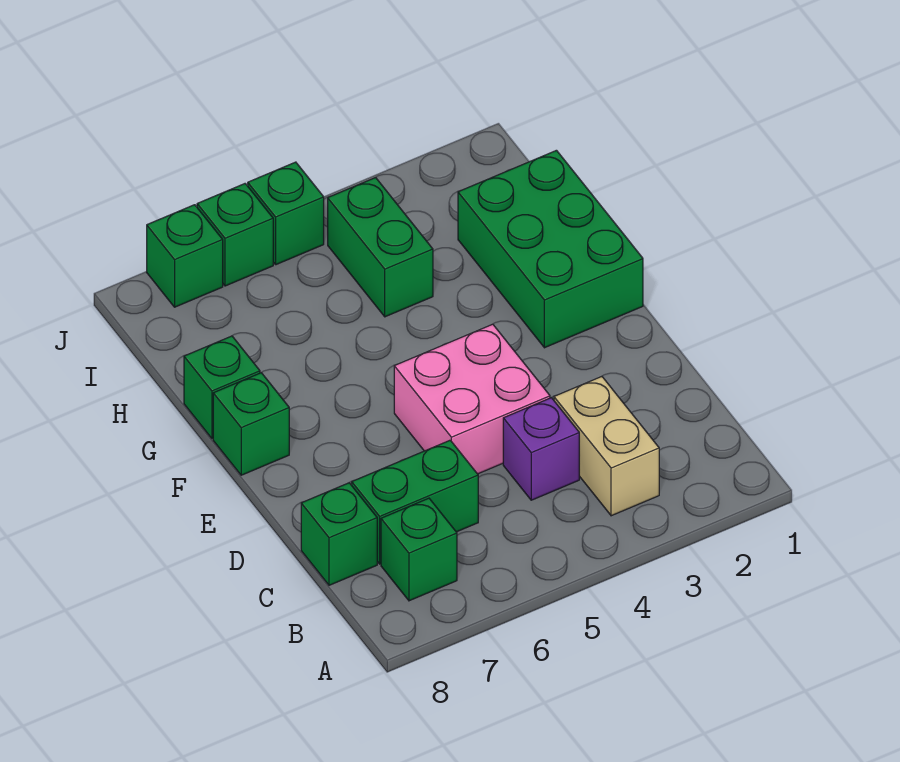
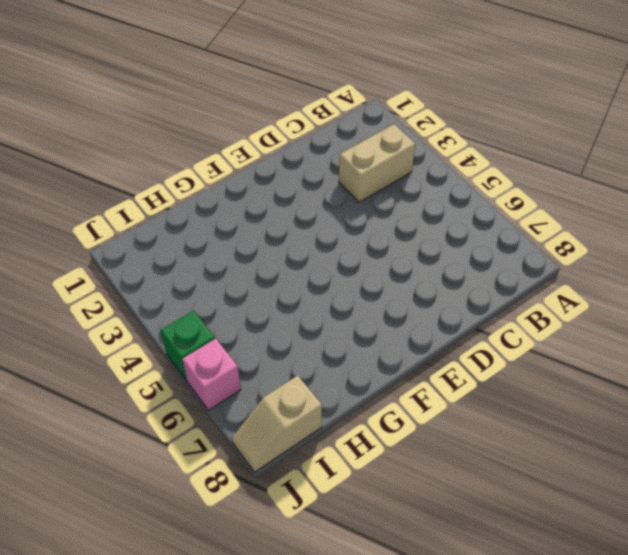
tan 1x2 slope [232,376,322,472] -> none
pink 1x1 brick [182,339,241,410] -> green 1x1 brick [197,184,273,286]
none -> green 1x1 brick [381,498,457,601]
none -> purple 1x1 brick [503,398,579,500]
none -> green 1x2 brick [352,440,478,564]

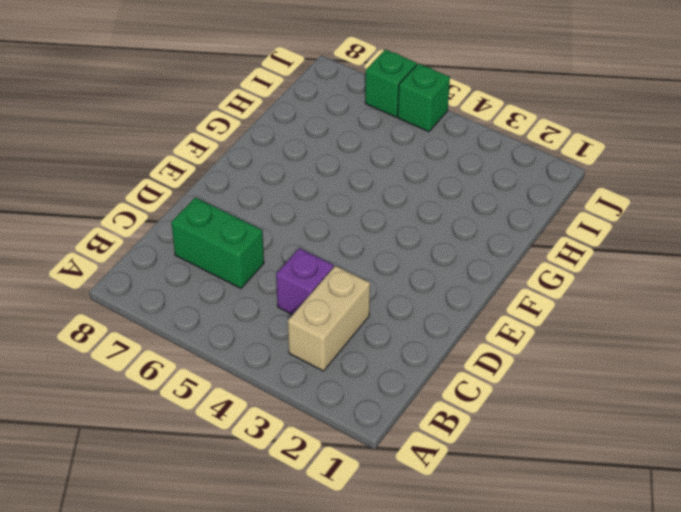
none -> green 1x1 brick [381,498,457,601]
none -> green 1x1 brick [301,483,377,585]
none -> pink 2x2 brick [394,324,550,474]

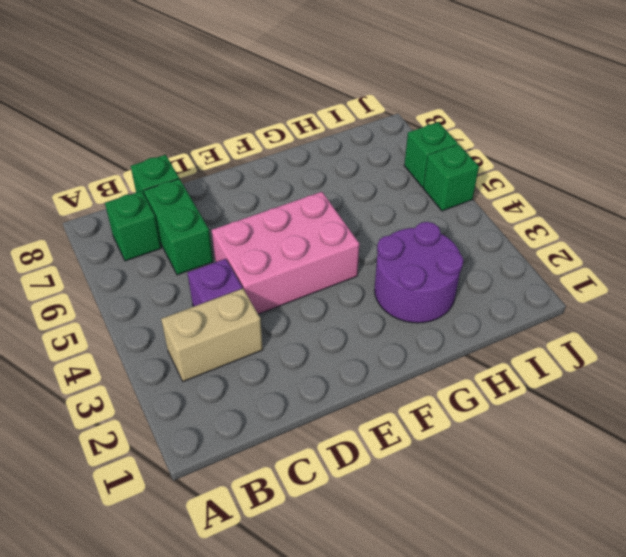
pink 2x3 brick [212,192,359,314] -> pink 2x2 brick [394,324,550,474]
purple 2x2 round brick [374,222,463,323] -> green 2x3 brick [458,150,643,348]
none -> green 1x1 brick [213,373,289,475]
none -> green 1x1 brick [184,336,260,439]
none -> green 1x2 brick [328,178,433,317]

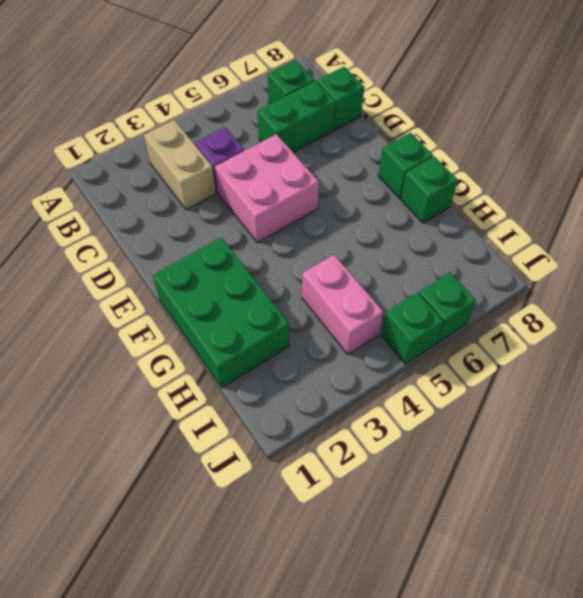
pink 1x2 brick [302,255,383,354] -> green 1x2 brick [328,178,433,317]
none -> green 1x1 brick [147,205,223,307]

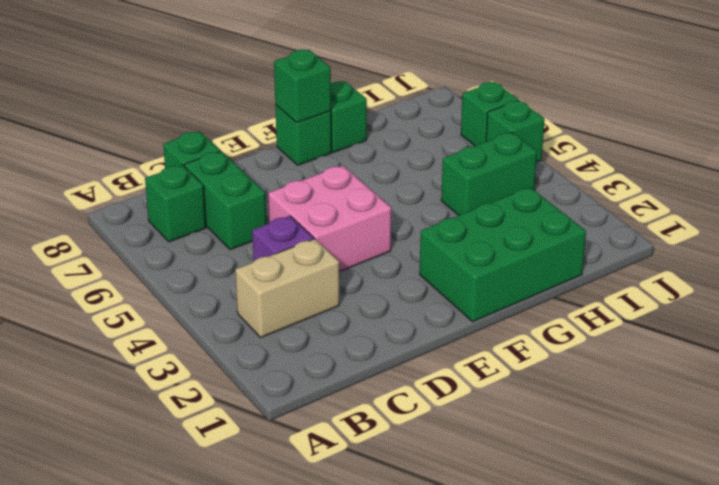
green 1x1 brick [274,50,331,123] -> green 1x1 brick moved to [147,205,223,307]

